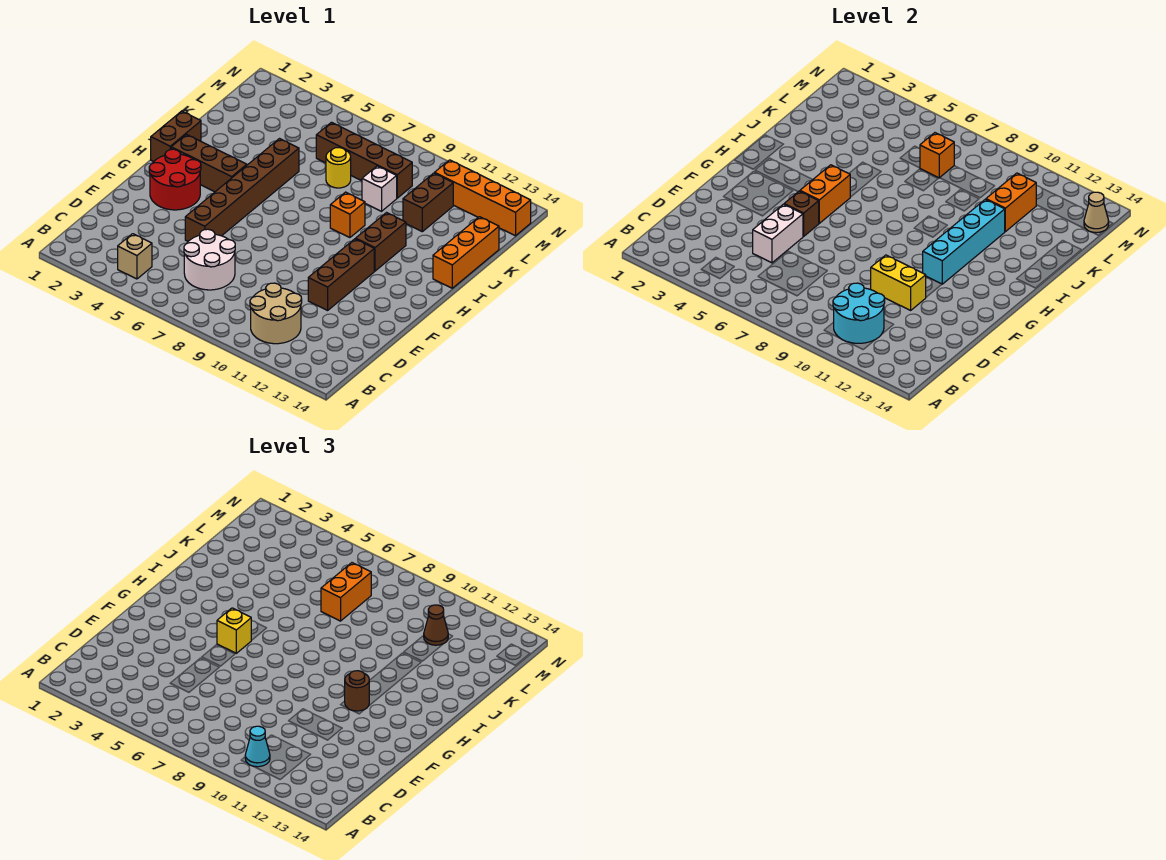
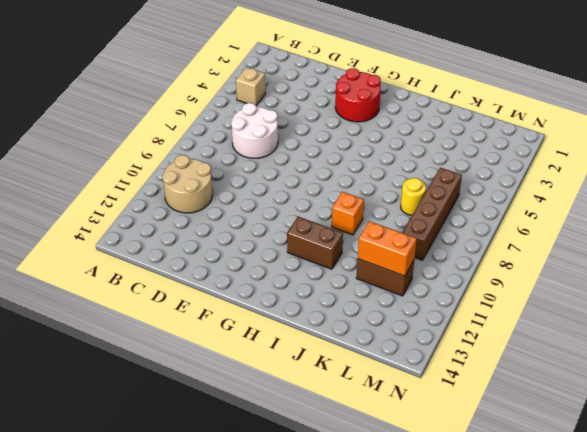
none -> brown 1x6 brick [185,139,299,241]
none -> brown 1x3 brick [308,239,374,310]
none -> brown 1x2 brick [151,111,201,162]
none -> brown 1x3 brick [171,134,247,192]

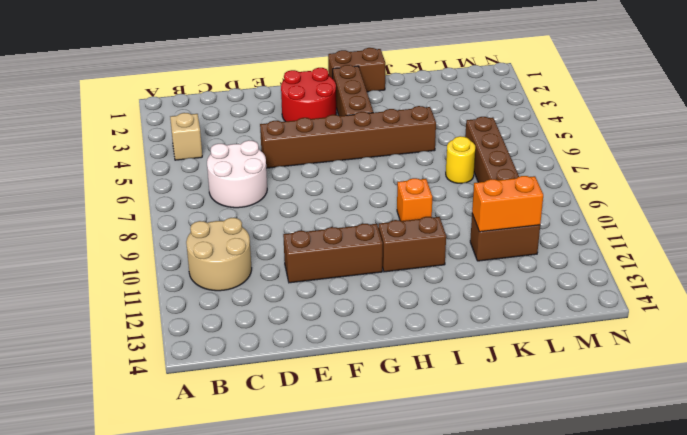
none -> orange 1x3 brick [433,217,499,288]
none -> white 1x1 brick [362,166,397,211]
none -> orange 1x4 brick [435,160,531,236]
none -> cyan 2x2 round brick [833,283,885,343]

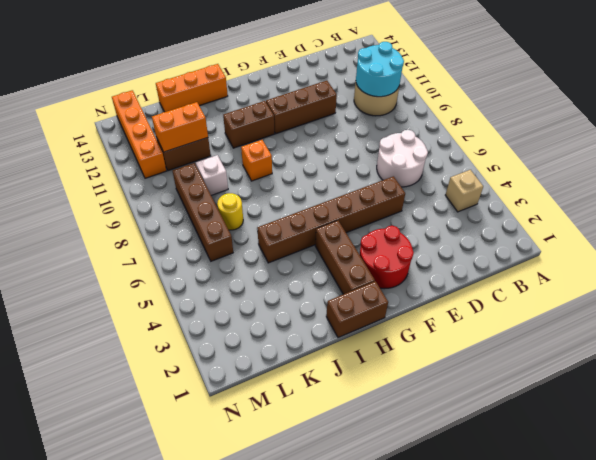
none -> white 1x2 brick [753,204,803,263]
none -> yellow 1x2 brick [871,255,926,310]
none -> brown 1x1 brick [784,191,819,237]
none -> orange 1x2 brick [800,165,850,223]

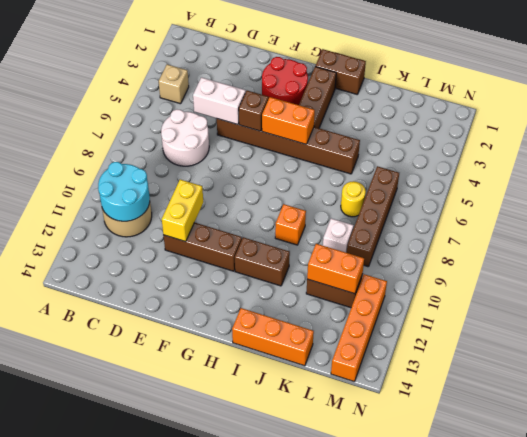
none -> cyan 1x4 brick [923,199,1005,284]
none -> orange 1x1 brick [920,133,954,178]
none -> tan 1x1 cone [1084,192,1109,233]
none -> cyan 1x1 cone [245,726,270,767]

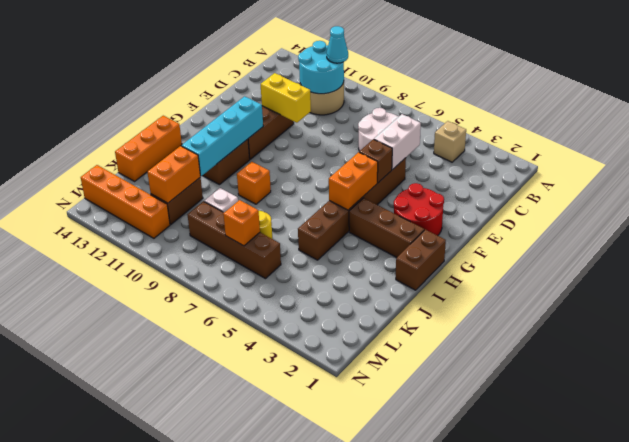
none -> tan 1x1 cone [1084,192,1109,233]
none -> yellow 1x1 brick [217,608,252,653]
none -> brown 1x1 round brick [345,671,369,711]
none -> orange 1x2 brick [321,563,371,621]

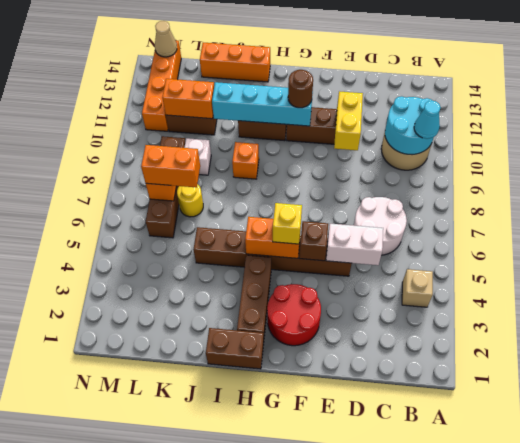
none -> brown 1x1 cone [424,605,448,645]

